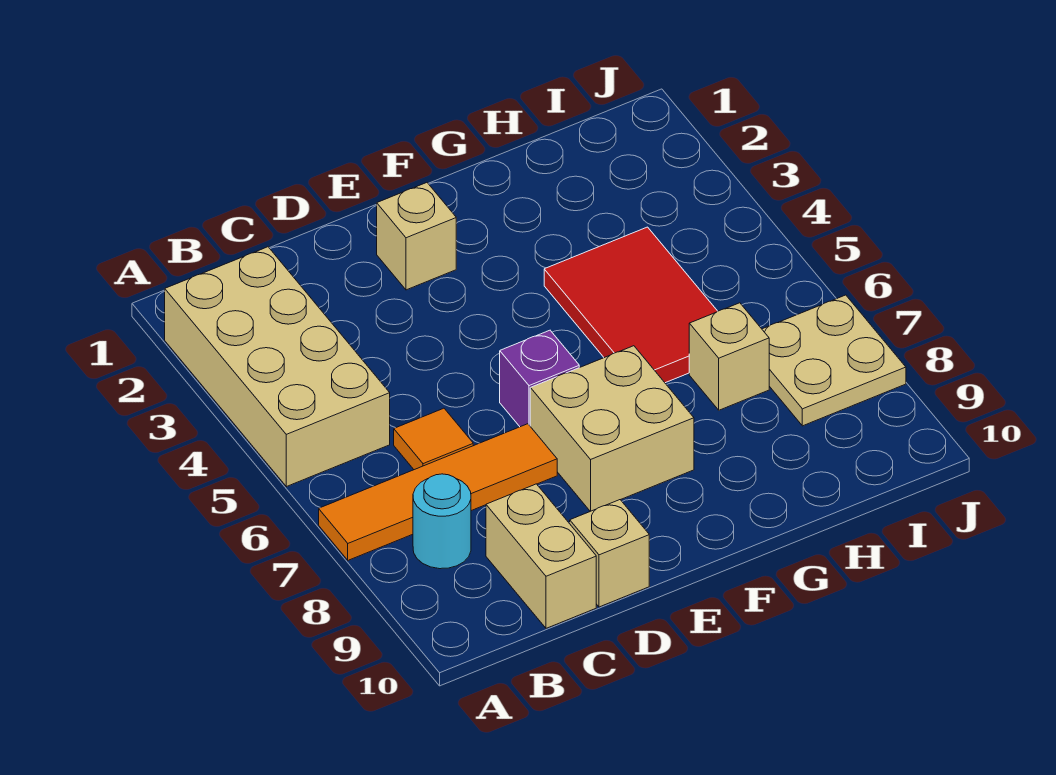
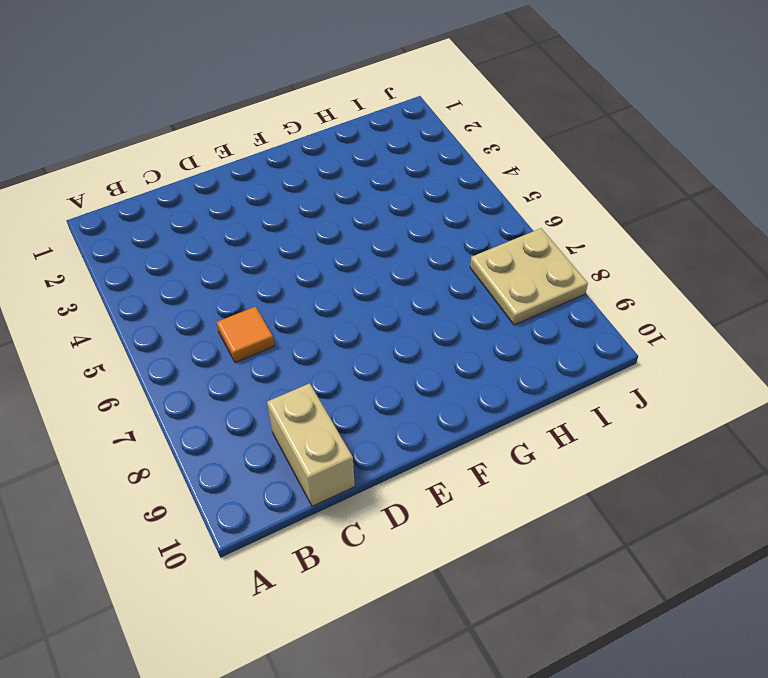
none -> tan 2x4 brick [165,247,390,487]
none -> orange 1x4 tile [319,424,557,560]
none -> cyan 1x1 round brick [413,474,471,569]

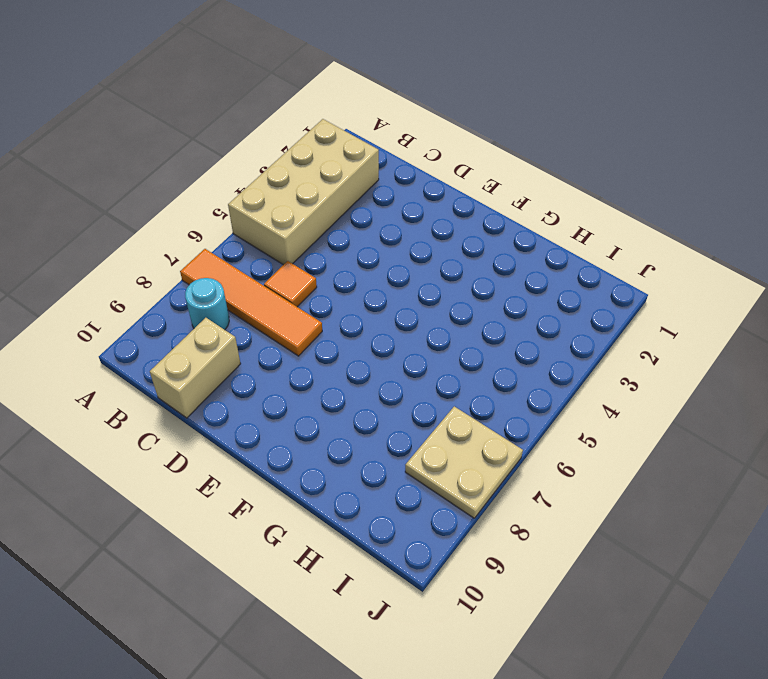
none -> tan 1x1 brick [570,500,649,607]
none -> tan 1x1 brick [377,183,456,290]
none -> purple 1x1 brick [500,330,579,427]

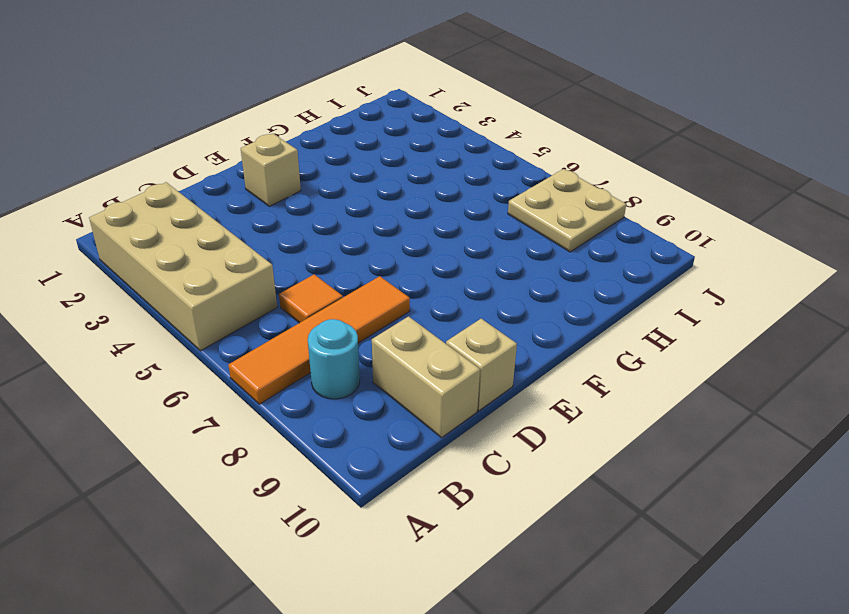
none -> purple 1x1 brick [500,330,579,427]
none -> tan 2x2 brick [530,346,694,511]
none -> red 2x3 tile [544,227,717,383]

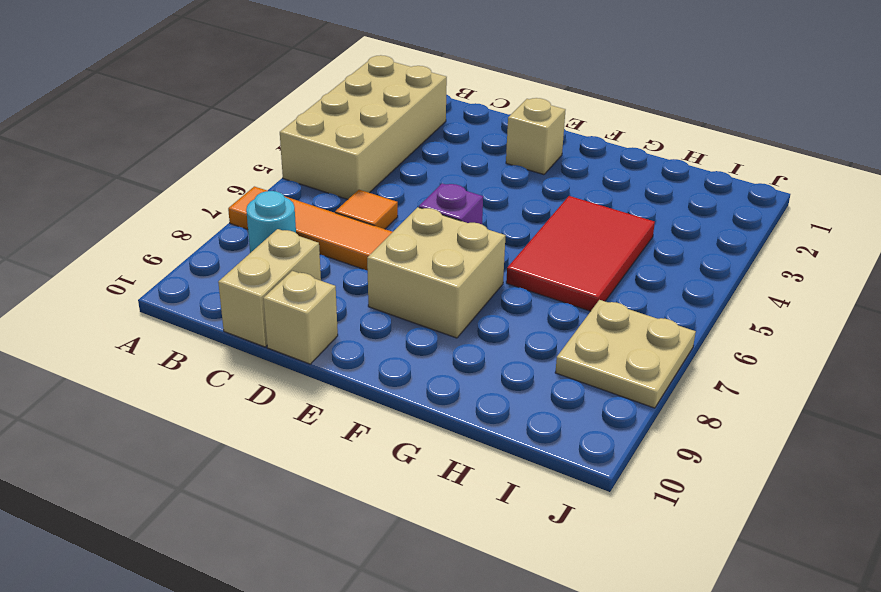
none -> tan 1x1 brick [689,303,769,410]

